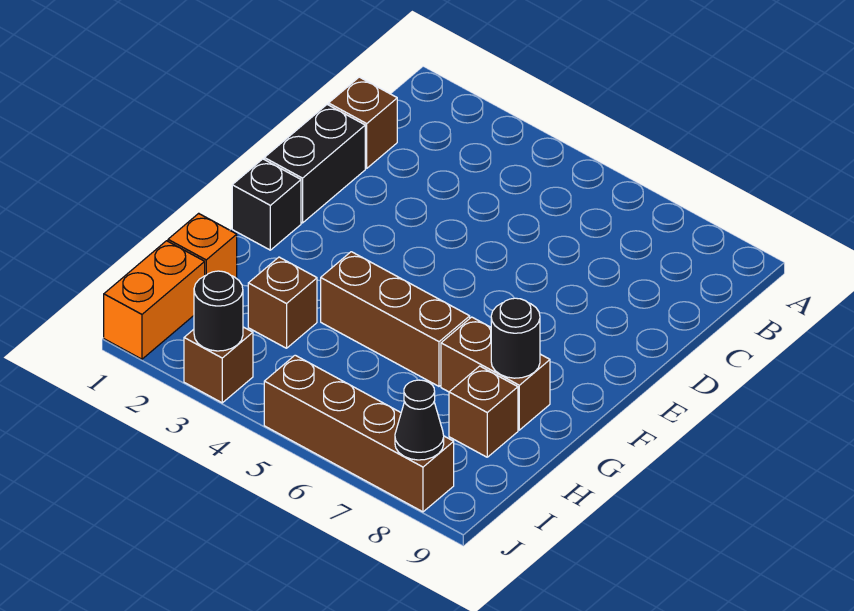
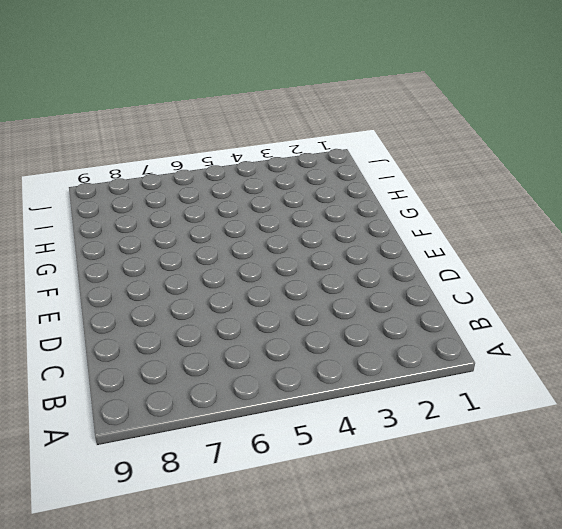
none -> brown 1x1 brick [329,77,397,168]
none -> black 1x2 brick [264,105,365,223]
none -> black 1x1 brick [232,159,301,250]

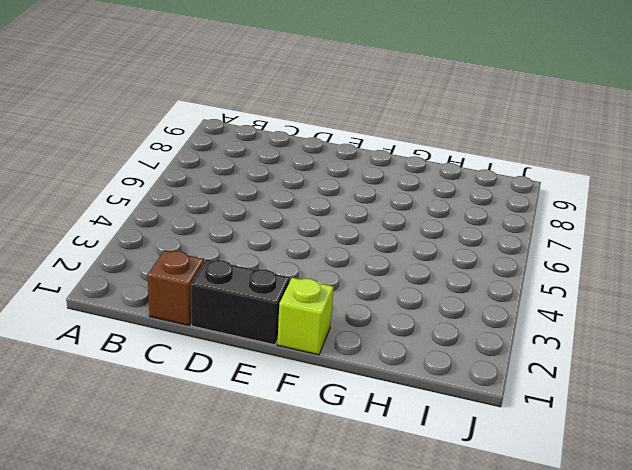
lime 1x1 brick [277,278,334,355] -> black 1x1 brick [232,159,301,250]
none -> brown 1x3 brick [321,252,470,386]
none -> brown 1x2 brick [441,317,550,430]
none -> orange 1x1 brick [168,213,237,279]

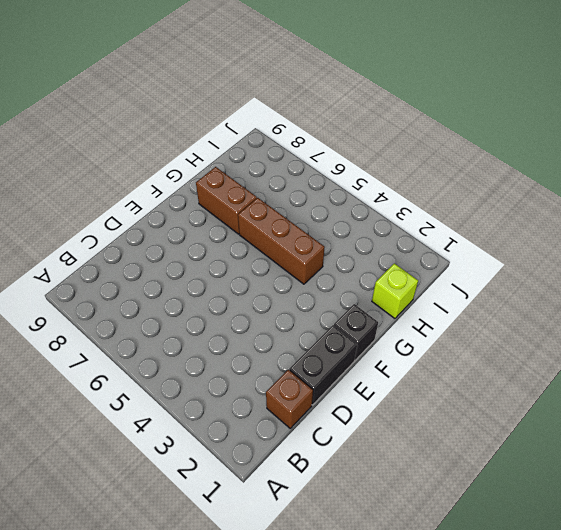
lime 1x1 brick [372,263,418,318] -> orange 1x1 brick [168,213,237,279]
none -> brown 1x1 brick [248,257,317,348]
none -> brown 1x1 brick [449,366,518,457]
none -> orange 1x2 brick [104,241,205,359]

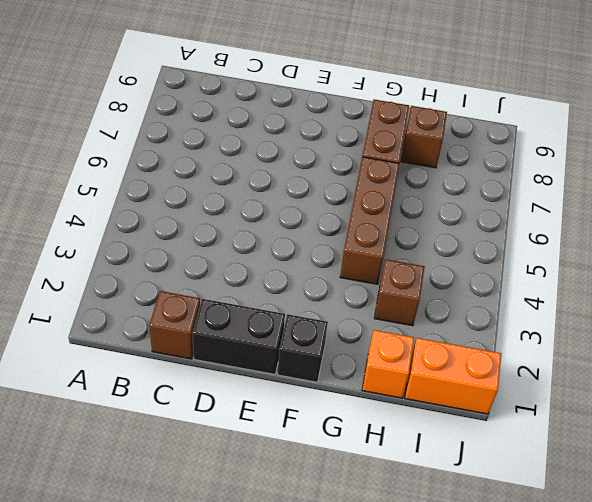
none -> brown 1x1 brick [184,327,253,403]
none -> brown 1x4 brick [264,355,454,512]
none -> black 1x1 round brick [491,298,540,378]

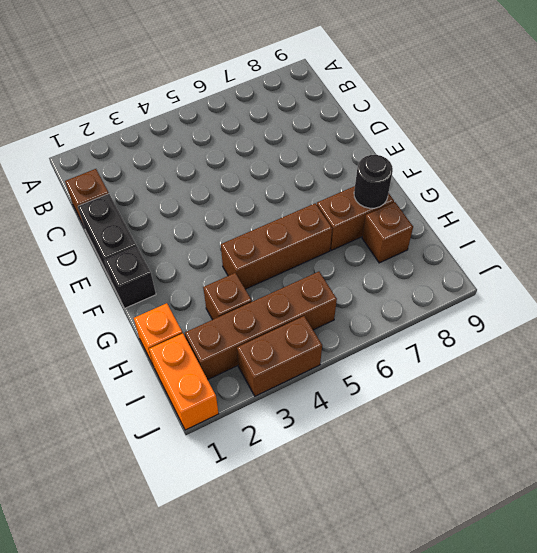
brown 1x4 brick [185,272,337,380] -> brown 1x4 brick moved to [264,355,454,512]
brown 1x2 brick [237,316,322,396] -> brown 1x1 brick [184,327,253,403]
none -> black 1x1 round brick [194,271,243,351]
none -> black 1x1 cone [395,380,444,460]

